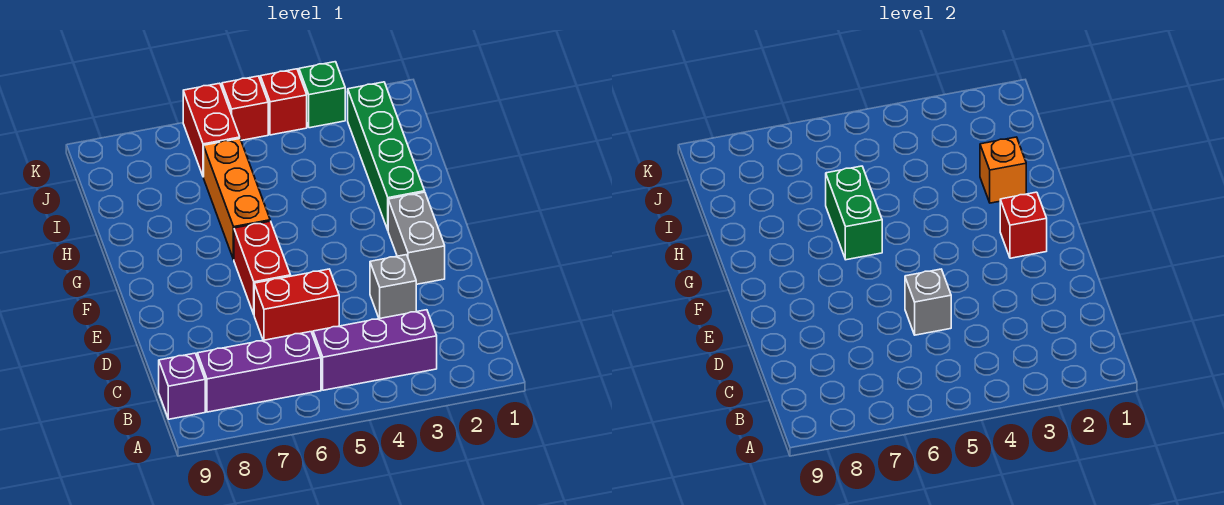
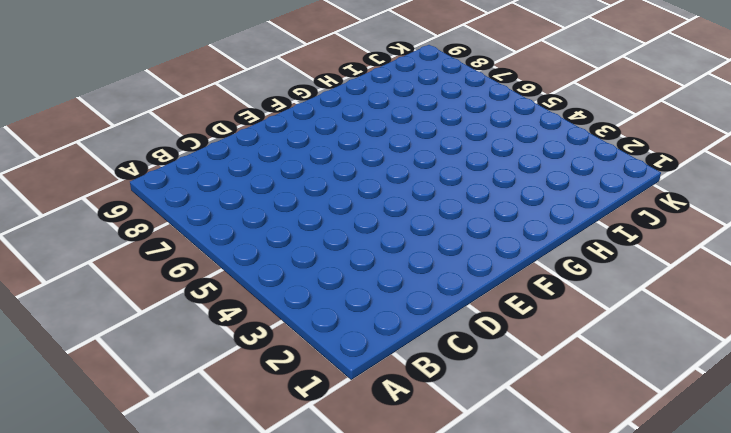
none -> purple 1x3 brick [313,310,437,390]
none -> purple 1x3 brick [197,332,321,412]
none -> purple 1x1 brick [159,353,205,419]

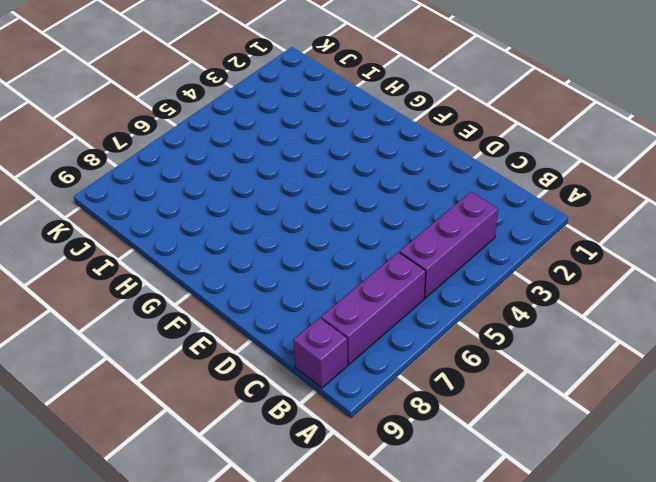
none -> grey 1x1 brick [370,255,416,319]
none -> red 1x2 brick [254,269,339,340]
none -> grey 1x2 brick [388,192,445,284]

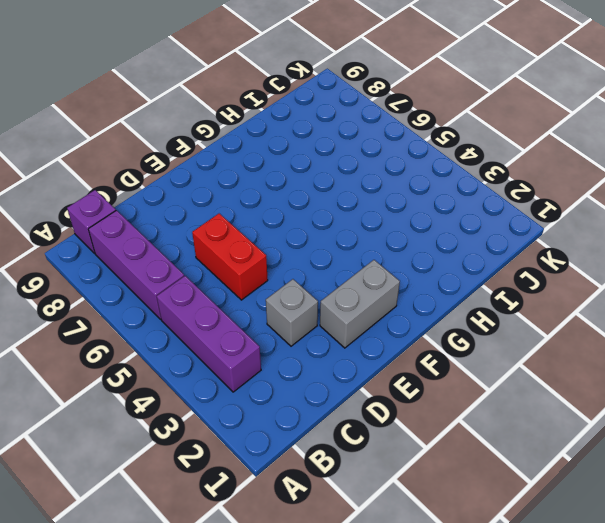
none -> red 1x2 brick [234,221,291,314]
none -> green 1x4 brick [348,82,425,230]
none -> orange 1x3 brick [204,139,270,260]

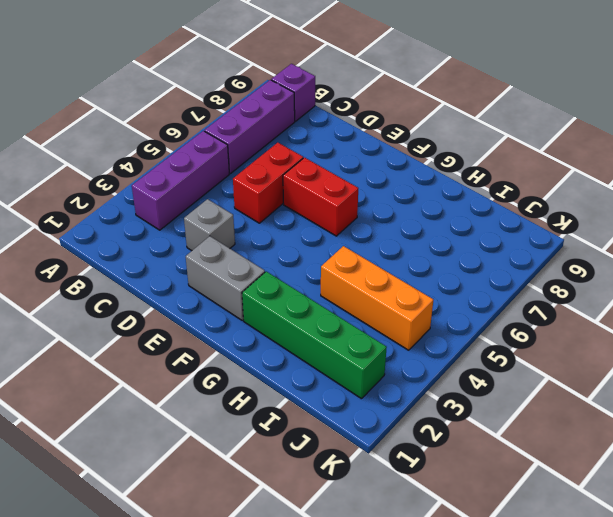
orange 1x3 brick [321,246,433,350] -> orange 1x3 brick moved to [204,139,270,260]
none -> red 1x2 brick [183,83,240,177]
none -> green 1x1 brick [299,62,345,128]
none -> red 1x1 brick [260,69,307,135]

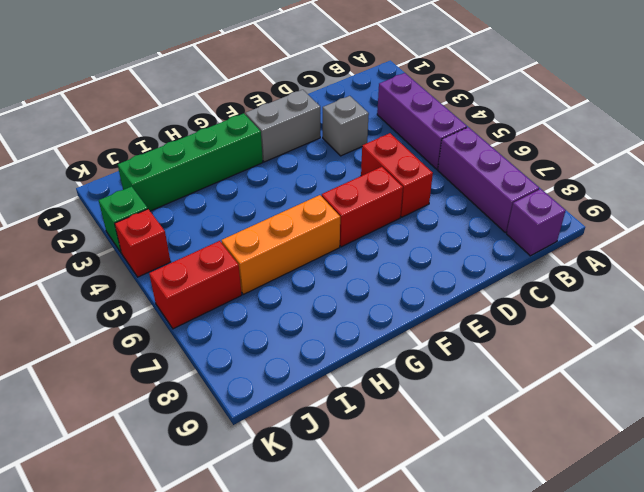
none -> red 1x1 brick [222,76,268,140]
none -> grey 1x1 brick [905,269,951,335]
none -> red 1x1 brick [1000,192,1047,258]

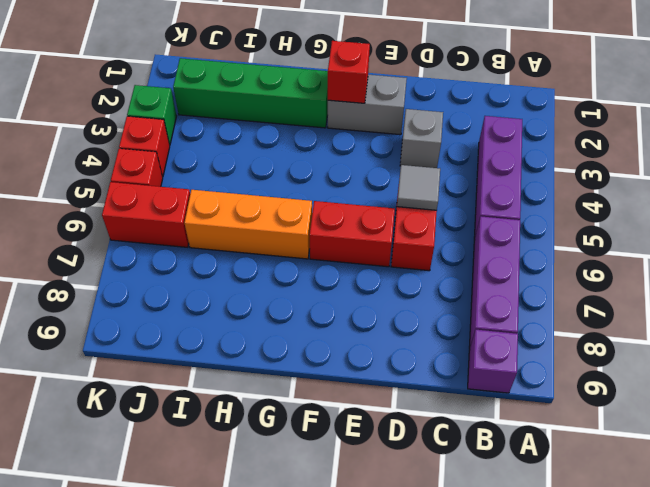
grey 1x1 tile [397,165,440,210] -> grey 1x1 brick [905,269,951,335]
none -> green 1x2 brick [826,166,882,260]
none -> orange 1x1 brick [980,137,1026,203]

